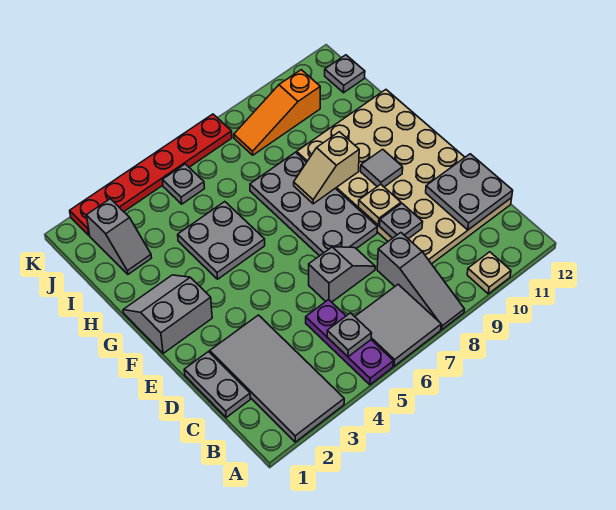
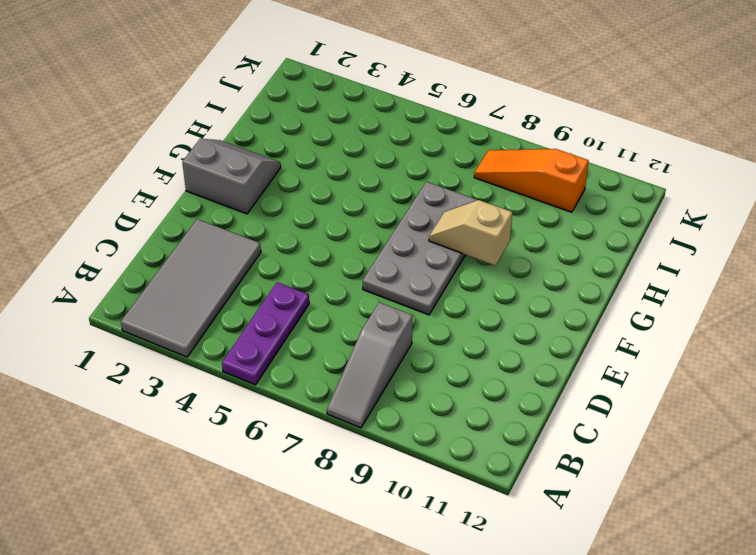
none -> grey 2x2 tile [355,284,441,366]
none -> tan 1x1 plate [467,252,511,294]
none -> grey 1x2 plate [184,352,250,418]

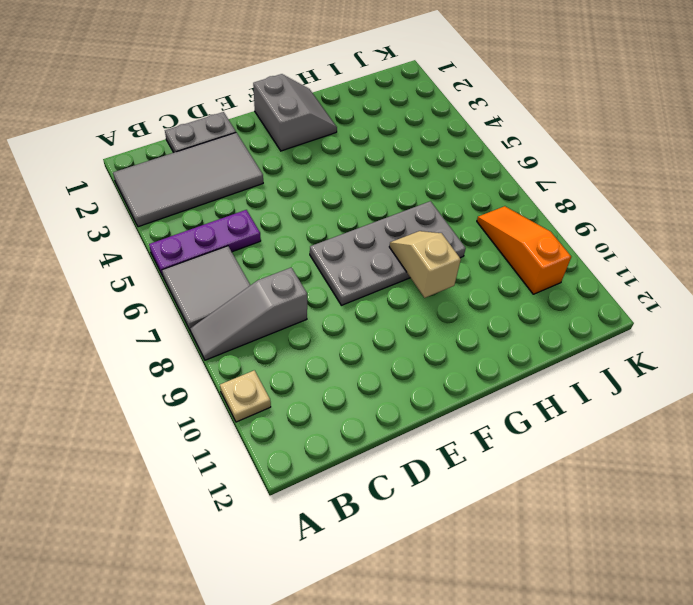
none -> tan 4x6 plate [297,90,512,264]
none -> grey 1x2 slope [309,247,375,302]
none -> grey 2x2 plate [178,202,265,279]

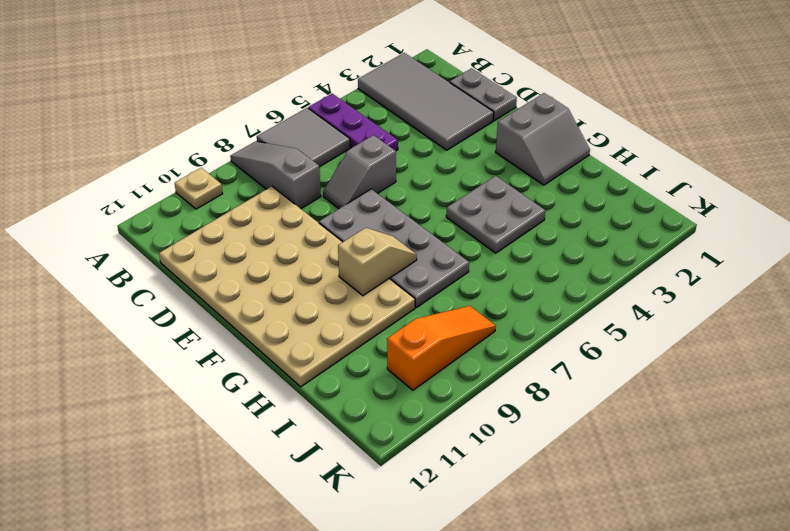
none -> grey 1x2 slope [87,199,151,274]
none -> grey 1x1 plate [163,164,204,204]
none -> grey 1x1 plate [325,55,365,93]

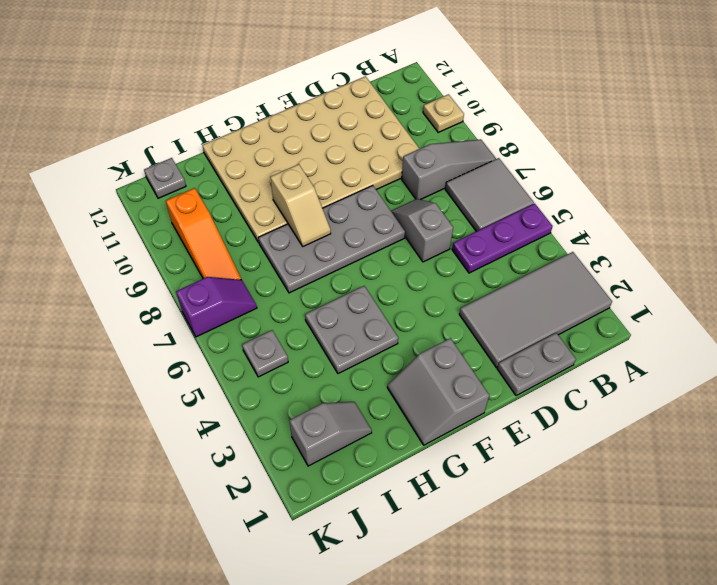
purple 1x2 slope [176,277,257,337] -> red 1x6 plate [70,114,232,235]
none -> grey 1x1 plate [327,313,372,357]
none -> grey 2x2 plate [426,154,513,230]
none -> grey 1x1 plate [380,204,423,239]

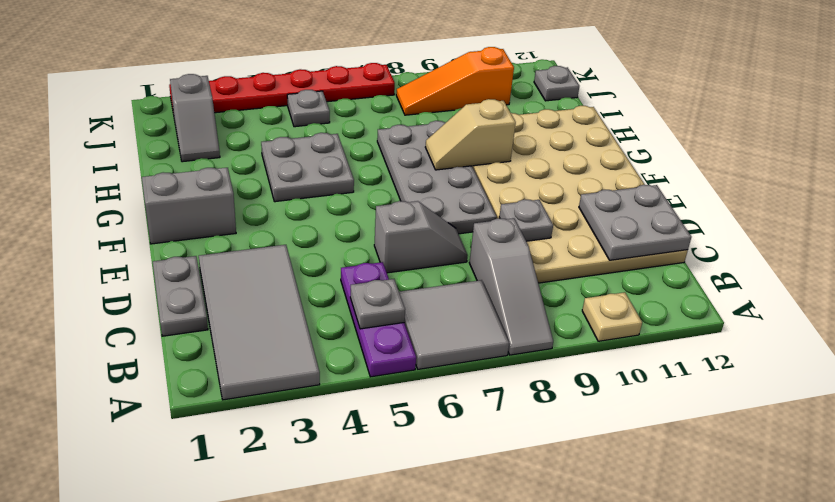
none -> tan 1x1 plate [358,184,401,225]
none -> grey 1x1 tile [361,149,403,187]

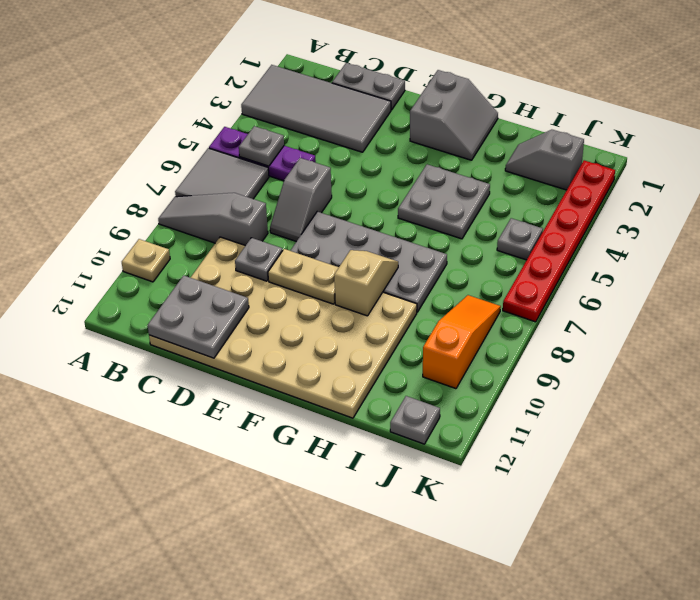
tan 1x2 plate [268,249,339,304] -> tan 1x1 plate [358,184,401,225]
none -> grey 1x1 tile [361,149,403,187]

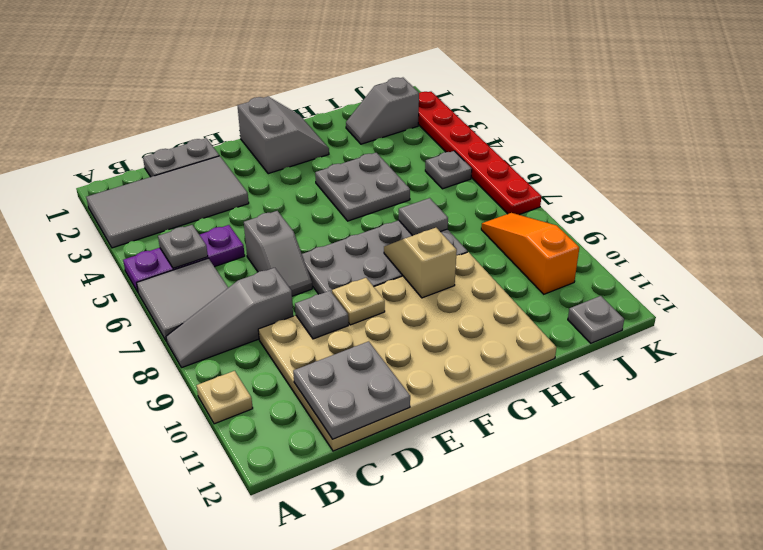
grey 1x1 tile [399,198,448,236] -> grey 1x1 tile moved to [361,149,403,187]

